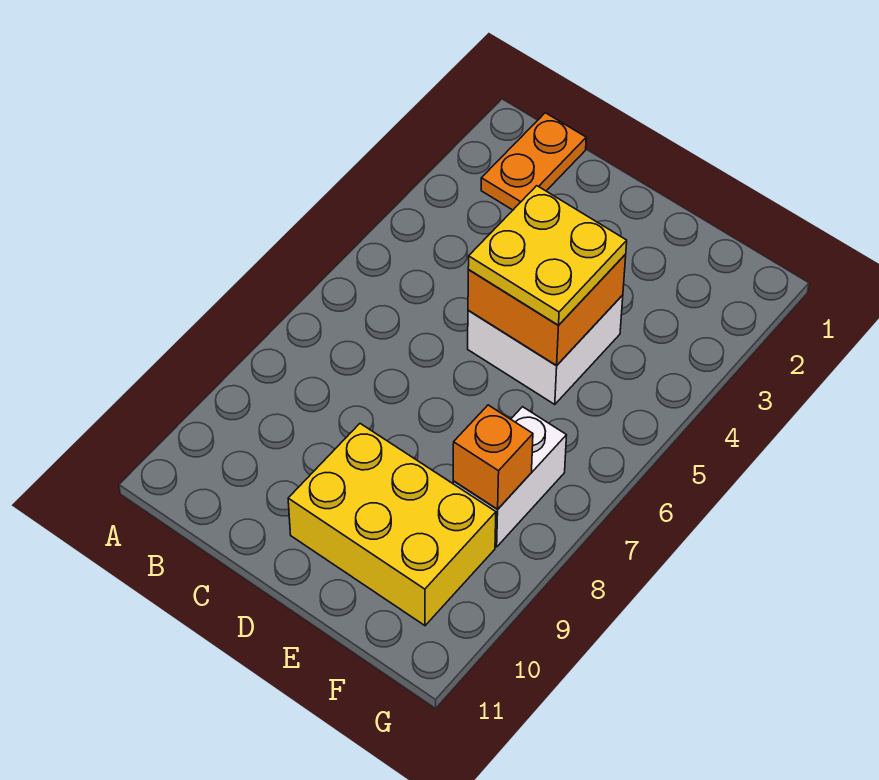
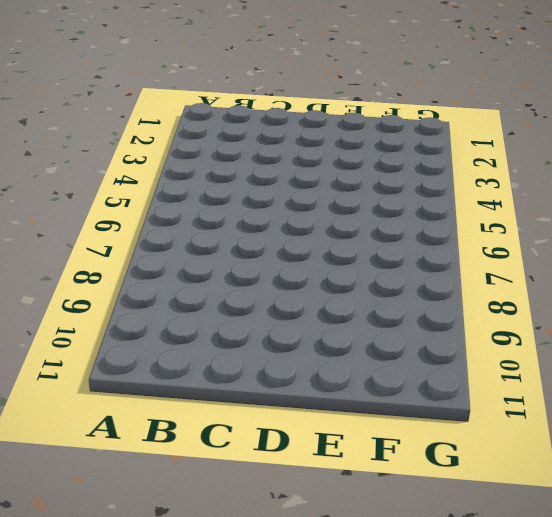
none -> orange 1x2 plate [481,113,586,210]
none -> white 2x2 brick [468,295,623,405]

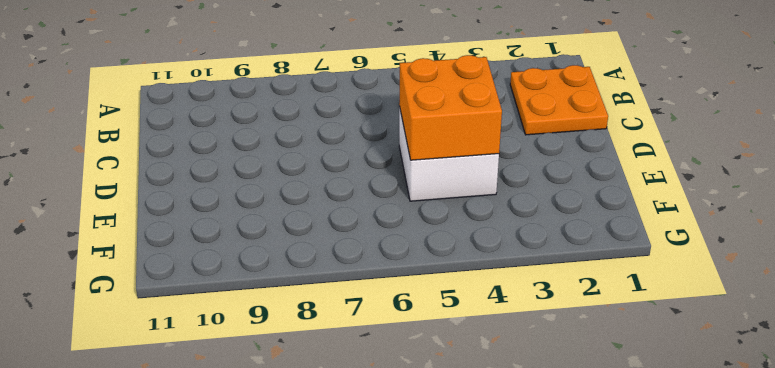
orange 2x2 plate [510,65,608,135] -> orange 1x2 plate [481,113,586,210]
none -> yellow 2x3 brick [288,424,496,626]
none -> white 1x2 brick [453,407,567,547]

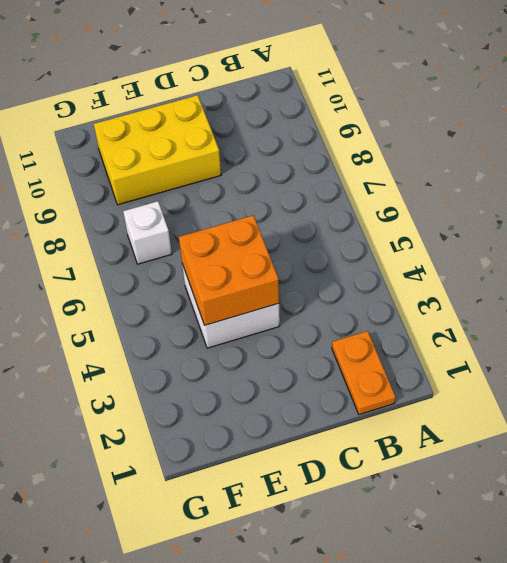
white 1x1 brick [123,201,172,264] -> white 1x2 brick [453,407,567,547]
none -> orange 1x1 brick [453,405,533,509]
none -> yellow 2x2 plate [468,186,627,325]

